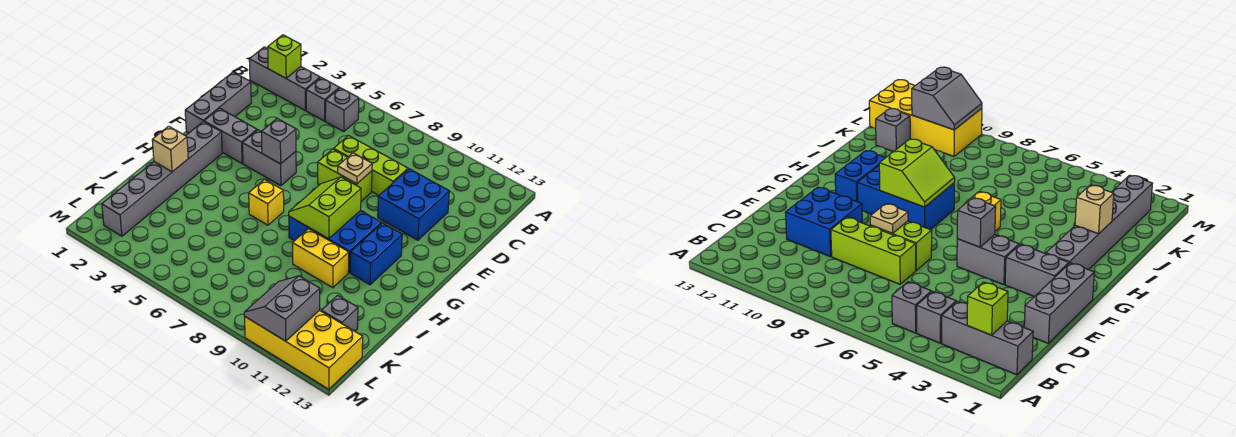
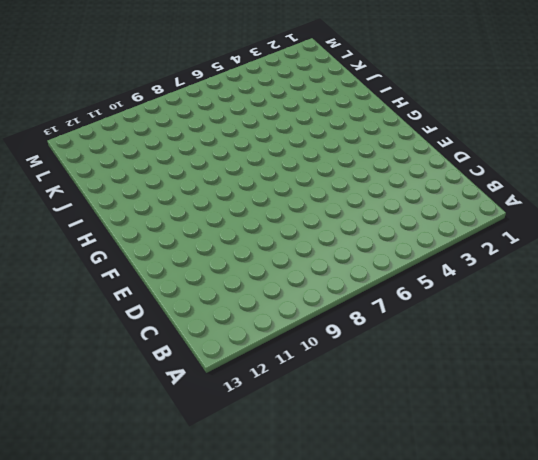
none -> grey 1x3 brick [249,47,320,110]
none -> grey 1x1 brick [306,78,339,121]
none -> grey 1x1 brick [325,88,359,131]

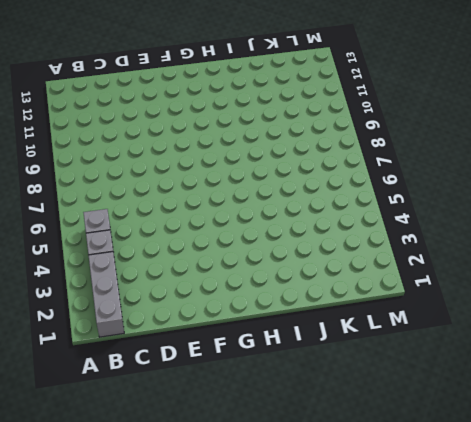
none -> grey 1x3 brick [185,72,251,133]
none -> lime 1x3 brick [334,136,408,195]
none -> blue 2x2 brick [378,169,449,240]

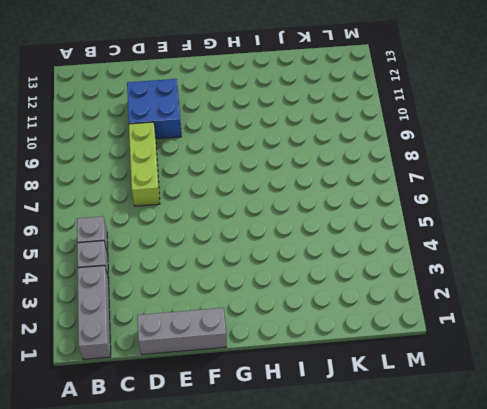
none -> lime 1x2 brick [318,149,372,201]
none -> grey 1x2 brick [204,108,257,163]
none -> grey 1x2 brick [242,130,296,186]

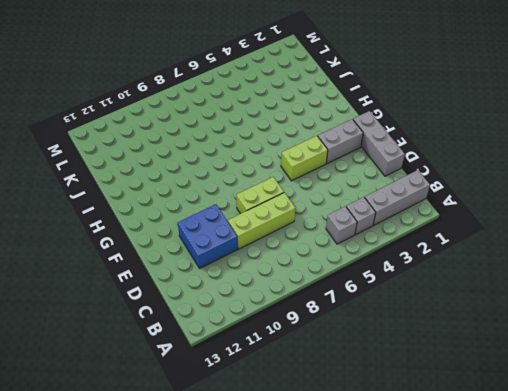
lime 1x2 brick [281,136,328,181] -> grey 1x2 brick [242,130,296,186]
none -> grey 1x6 brick [102,122,222,236]
none -> blue 2x3 brick [289,211,381,272]
none -> blue 1x2 brick [350,223,402,285]

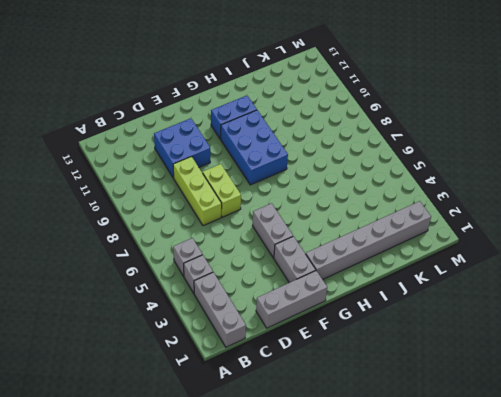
none -> yellow 1x1 brick [249,180,284,225]
none -> yellow 1x2 brick [293,229,349,288]
none -> grey 1x1 brick [321,295,358,331]

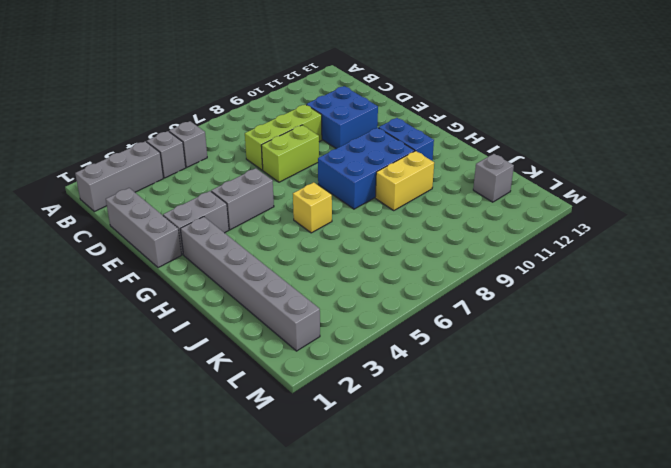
none -> yellow 2x4 brick [245,310,363,389]
none -> lime 1x1 brick [268,35,301,78]
none -> tan 1x1 plate [338,153,372,184]

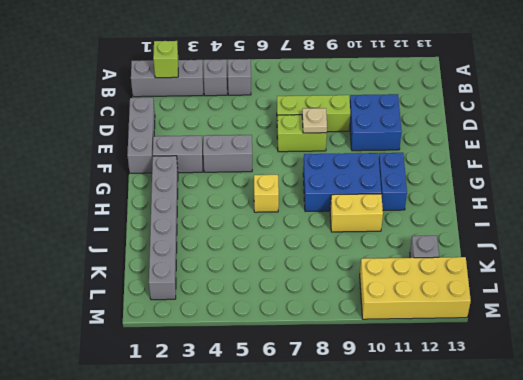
none -> grey 1x1 brick [261,118,296,164]
none -> lime 2x2 slope [289,177,361,239]
none -> tan 1x1 brick [152,126,188,172]

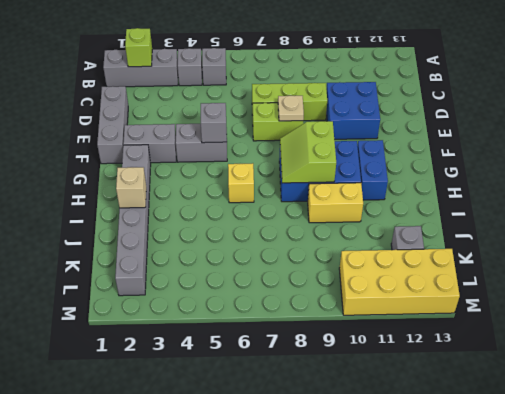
none -> grey 2x2 slope [244,276,320,341]

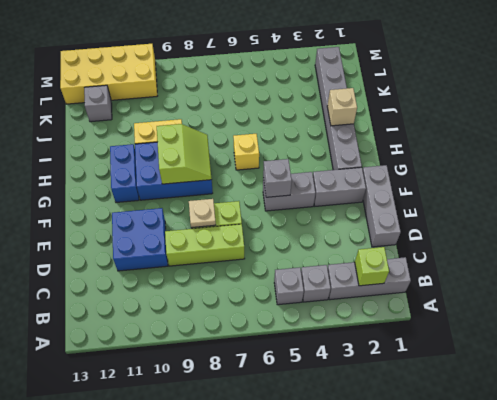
none -> grey 2x2 slope [244,276,320,341]

